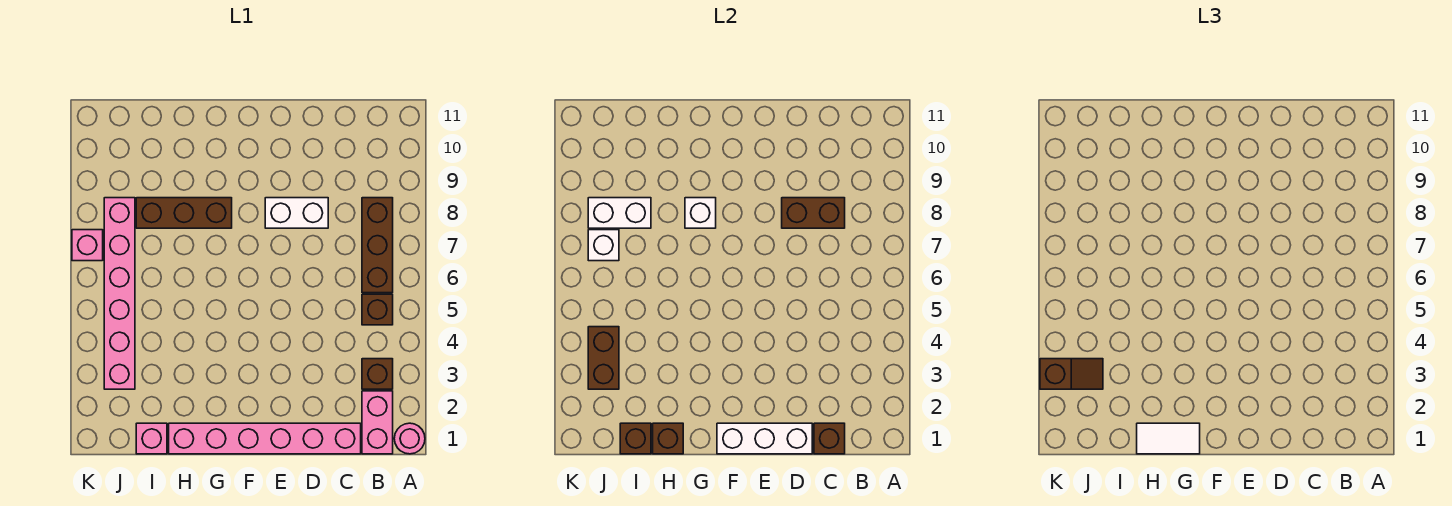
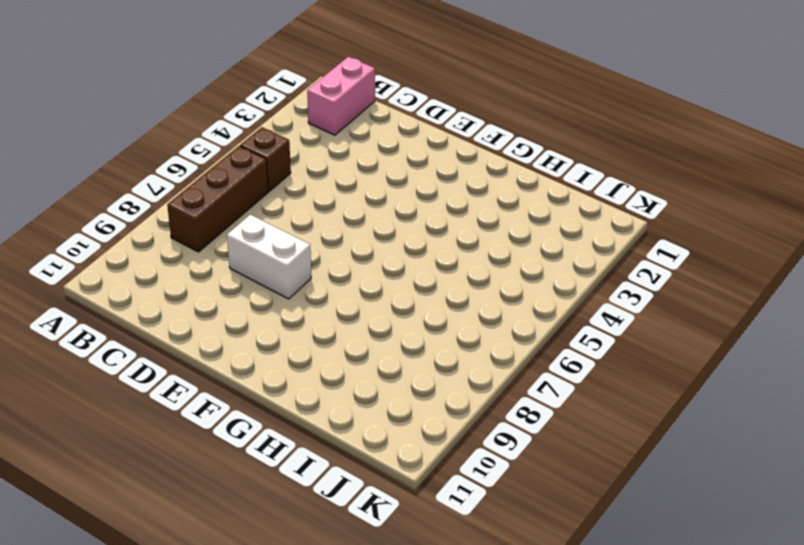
none -> pink 1x1 round brick [394,423,425,454]
none -> brown 1x1 brick [362,359,393,389]
none -> pink 1x6 brick [169,423,361,454]

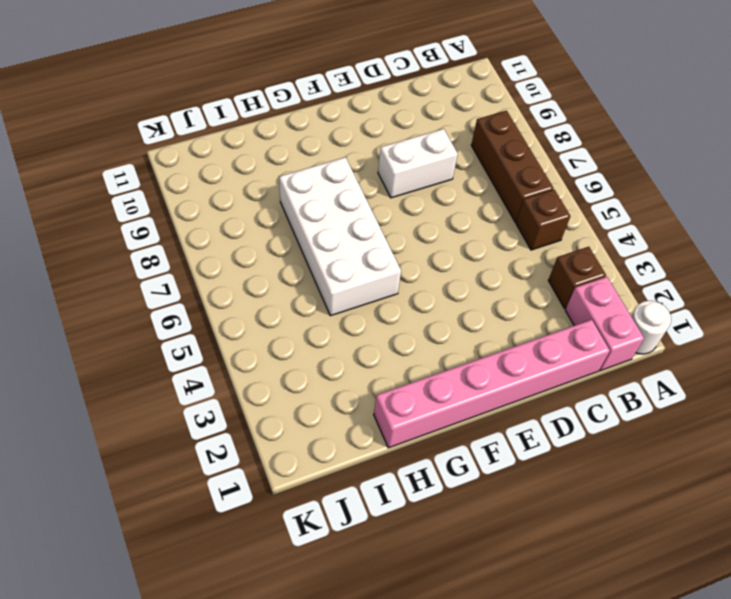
white 1x1 round brick [631,301,671,354] -> pink 1x1 round brick [394,423,425,454]
white 2x4 brick [279,157,401,316] -> brown 1x3 brick [136,198,232,228]
none -> pink 1x1 brick [136,423,167,454]
none -> pink 1x6 brick [104,198,135,389]
none -> pink 1x1 brick [72,230,103,261]

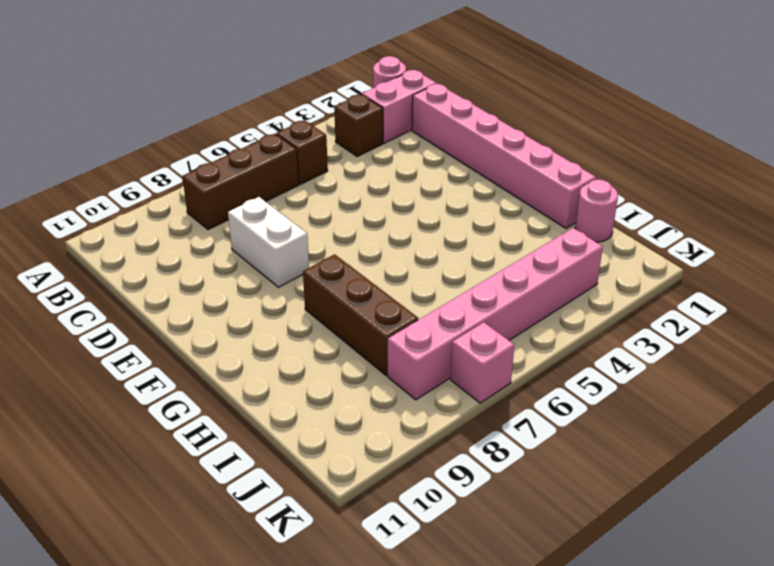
pink 1x1 round brick [575,180,618,242] -> pink 1x1 brick [136,423,167,454]
none -> brown 1x1 brick [814,423,845,454]
none -> brown 1x2 brick [782,198,845,228]
none -> white 1x3 brick [717,423,812,454]

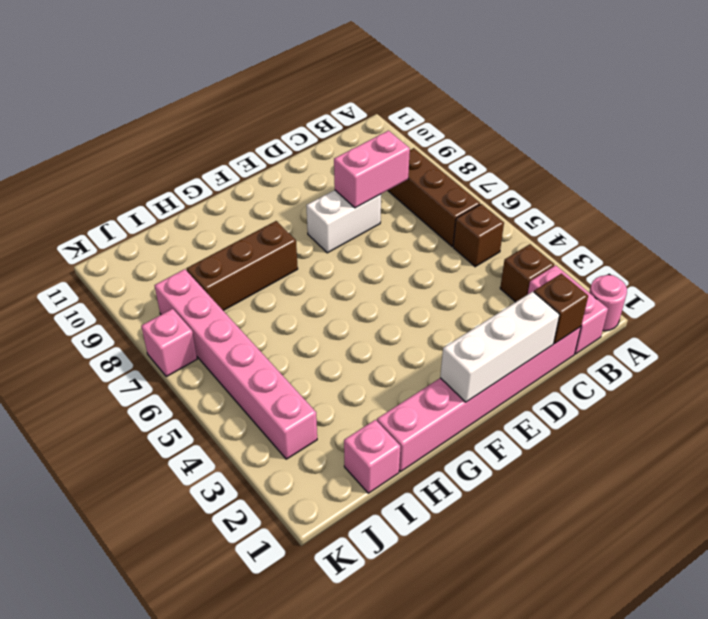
pink 1x2 brick [334,131,410,208] -> brown 1x2 brick [782,198,845,228]
none -> white 1x1 brick [685,198,716,228]
none -> brown 1x1 brick [653,423,683,454]
none -> brown 1x1 brick [620,423,651,454]

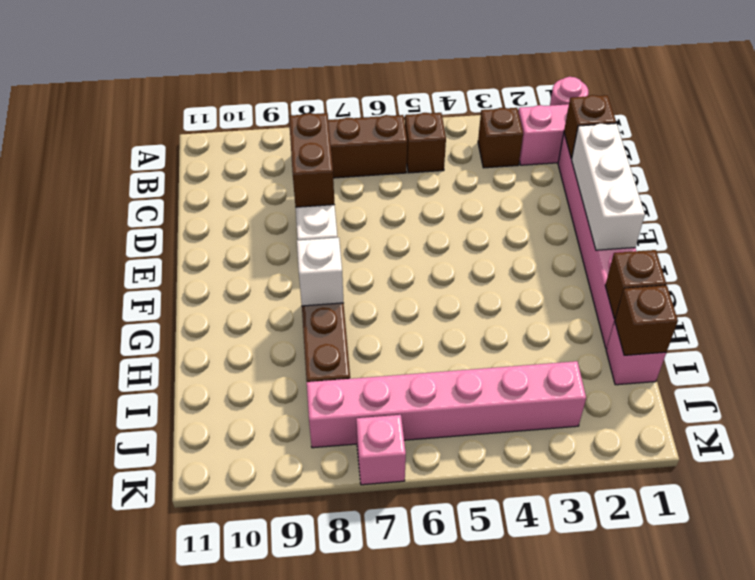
none -> white 1x2 brick [588,198,651,228]
none -> brown 1x2 brick [588,327,619,389]
none -> white 1x1 brick [588,230,619,261]

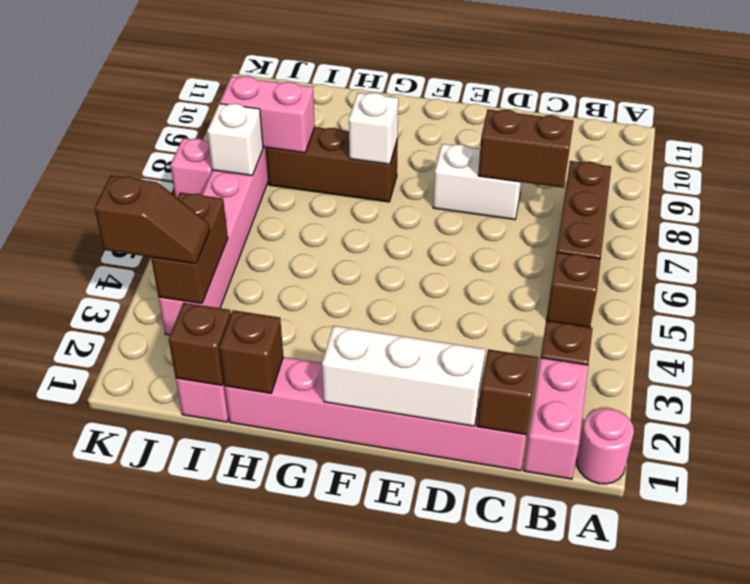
pink 1x2 brick [220,76,315,153] -> white 1x2 brick [588,198,651,228]
none -> white 1x2 tile [1137,423,1200,454]

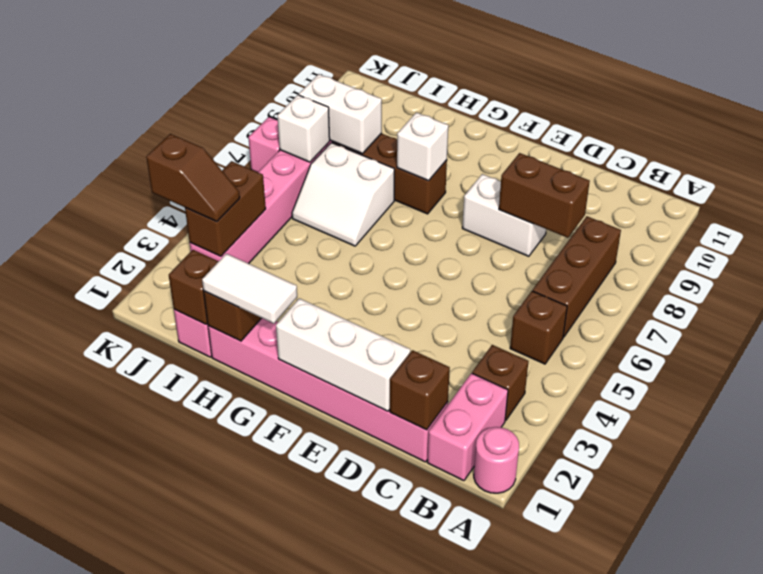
white 2x2 slope [292,143,394,246] -> none

